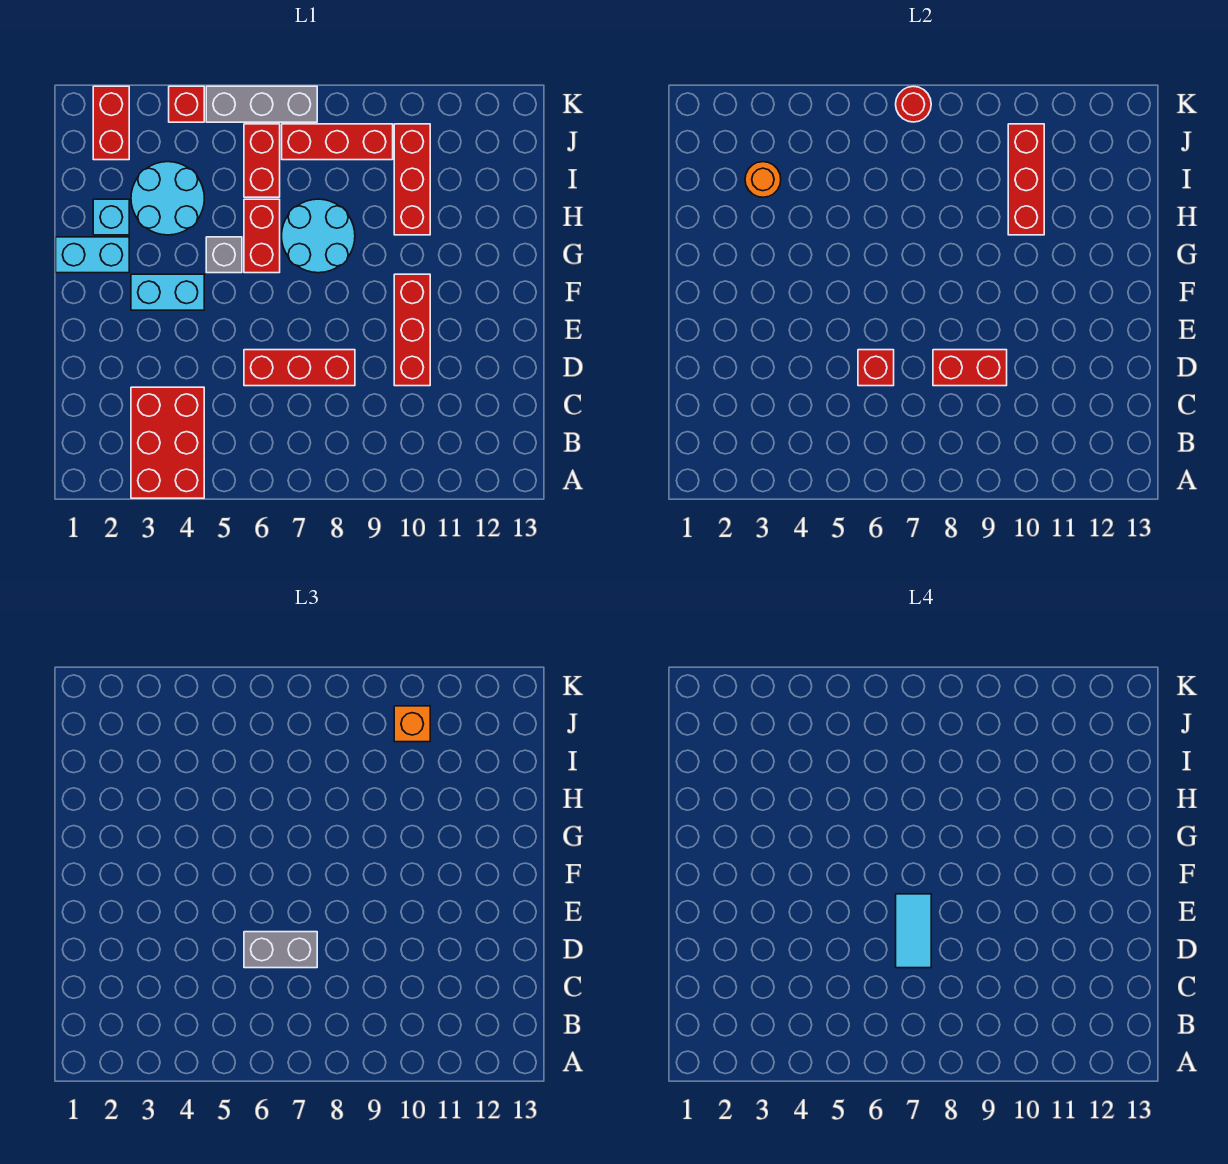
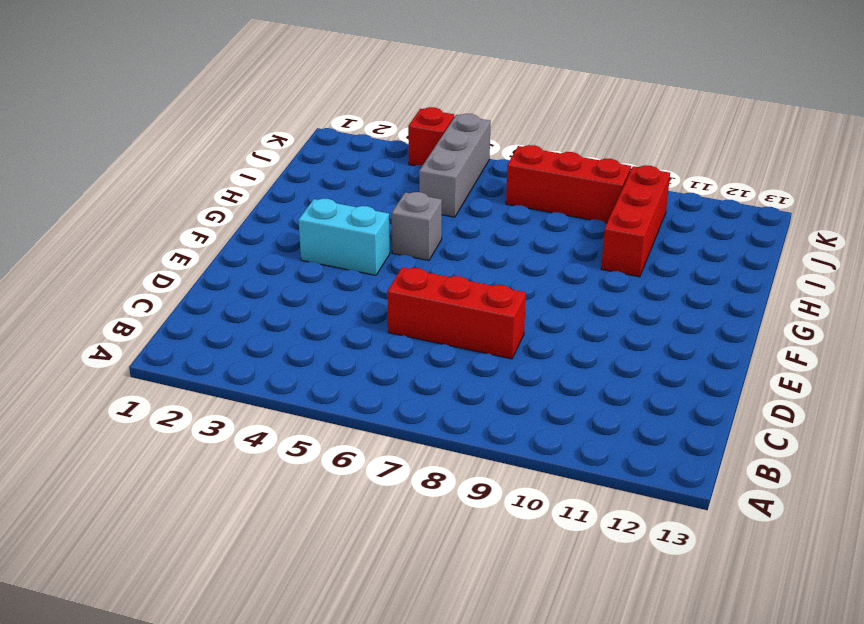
grey 1x3 brick [419,114,491,217] -> grey 1x3 brick turned to [206,86,317,122]
none -> red 2x3 brick [131,387,204,498]
none -> red 1x3 brick [394,274,430,386]
none -> cyan 1x2 brick [56,237,129,273]

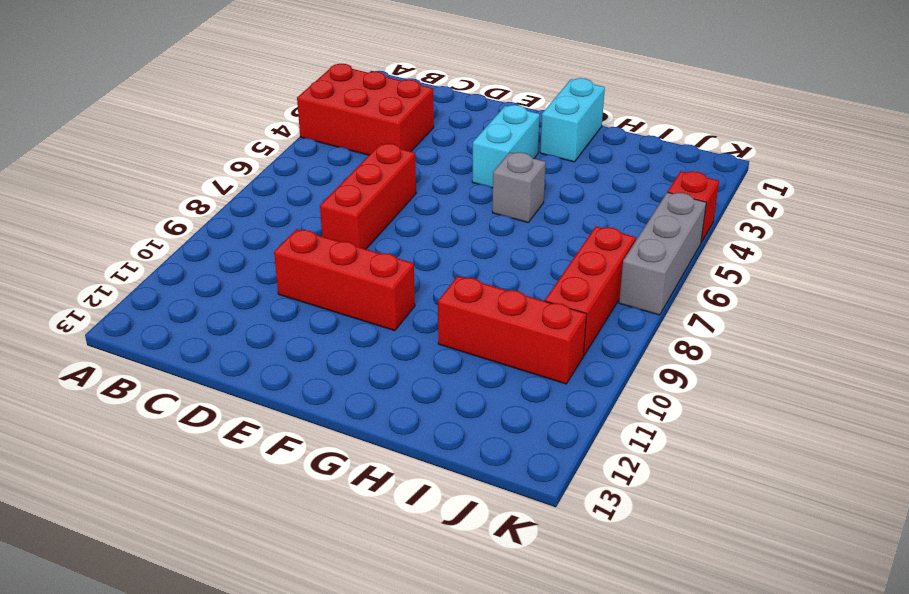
none -> red 1x2 brick [244,199,280,273]
none -> cyan 2x2 round brick [282,199,355,273]
none -> cyan 1x1 brick [93,199,129,235]

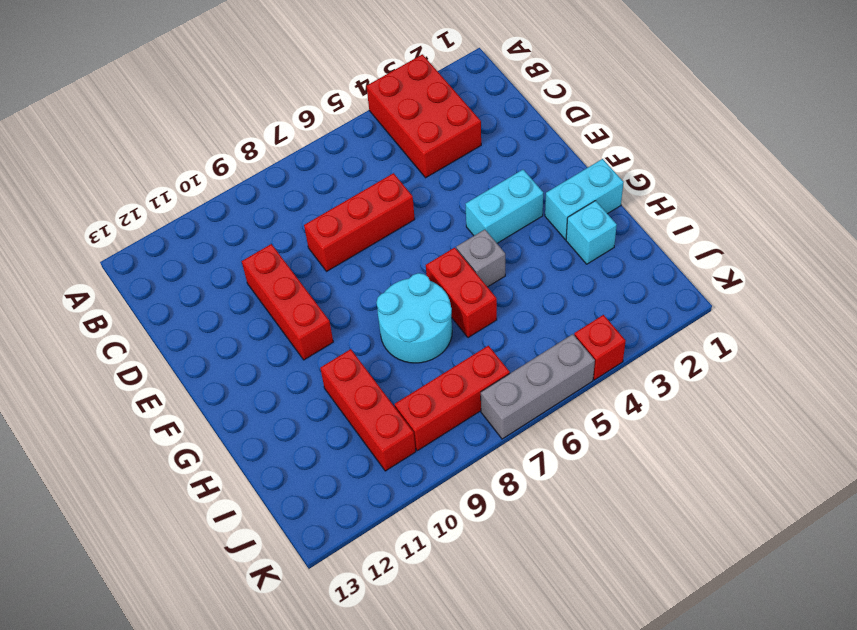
none -> cyan 2x2 round brick [131,162,204,235]
none -> red 1x2 brick [244,124,280,197]
none -> red 1x2 brick [93,86,129,160]

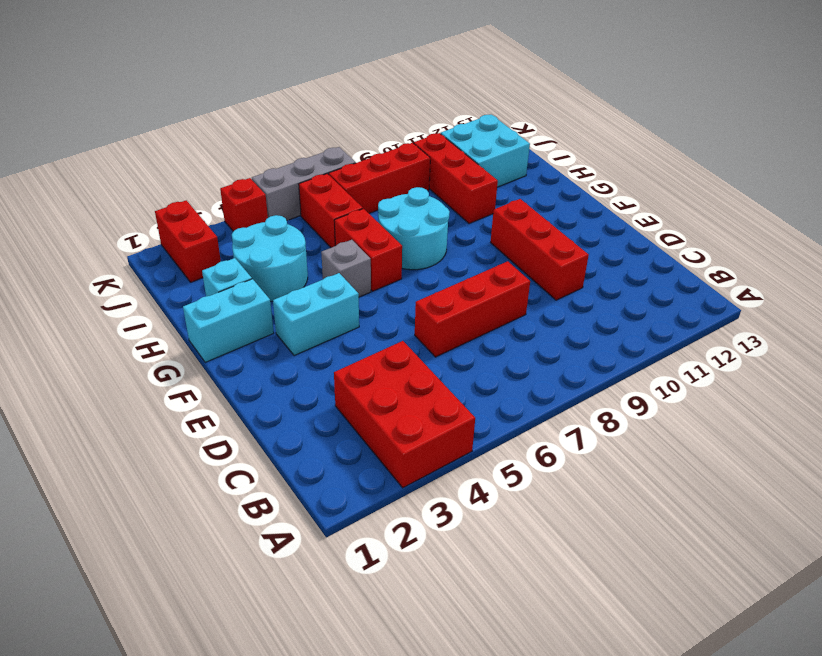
cyan 2x2 brick [441,115,530,187] -> none
none -> red 1x1 brick [858,350,894,386]
none -> red 1x2 brick [933,350,1007,386]
none -> red 1x3 brick [1008,124,1044,235]

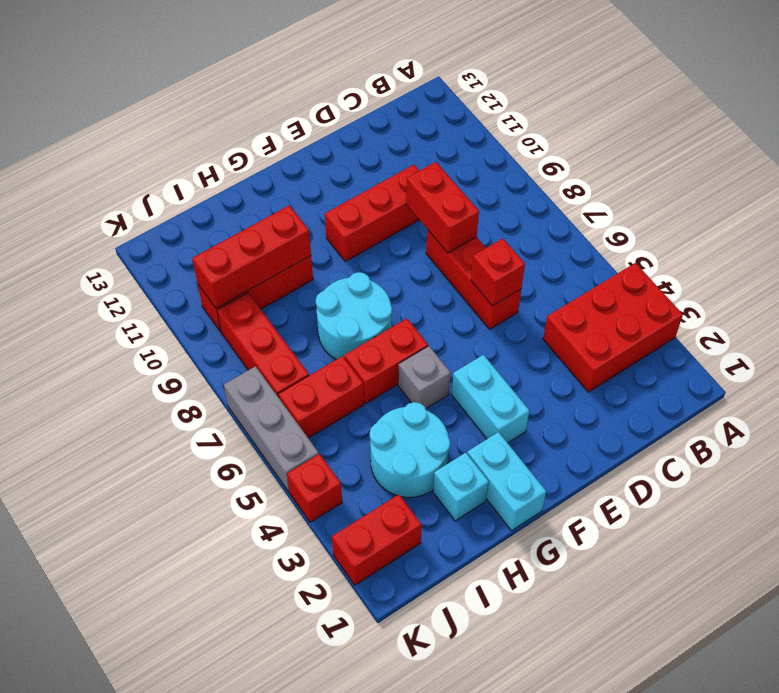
none -> orange 1x1 round brick [745,162,781,197]
none -> red 1x1 round brick [896,86,931,122]
none -> grey 1x2 brick [244,932,317,968]

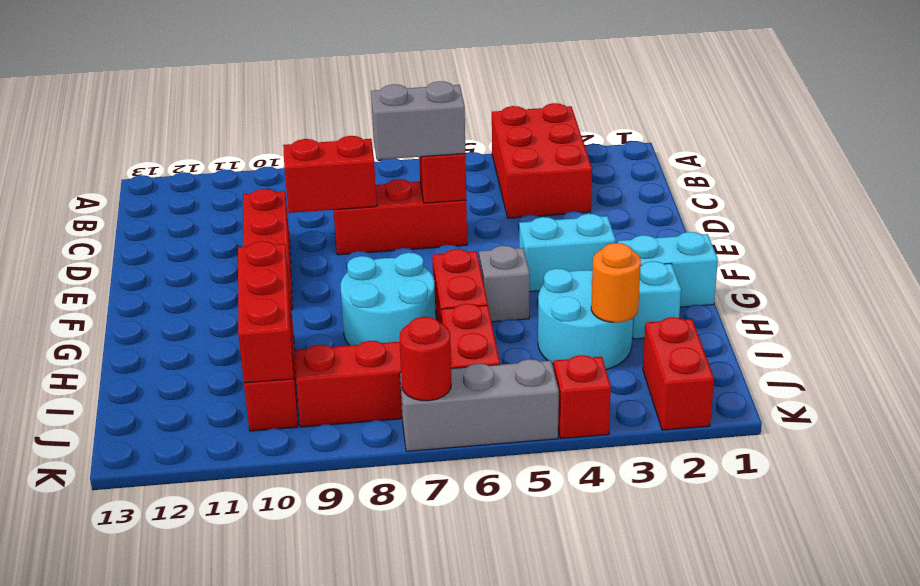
none -> orange 1x1 brick [394,706,430,742]
none -> cyan 1x2 tile [896,894,931,968]

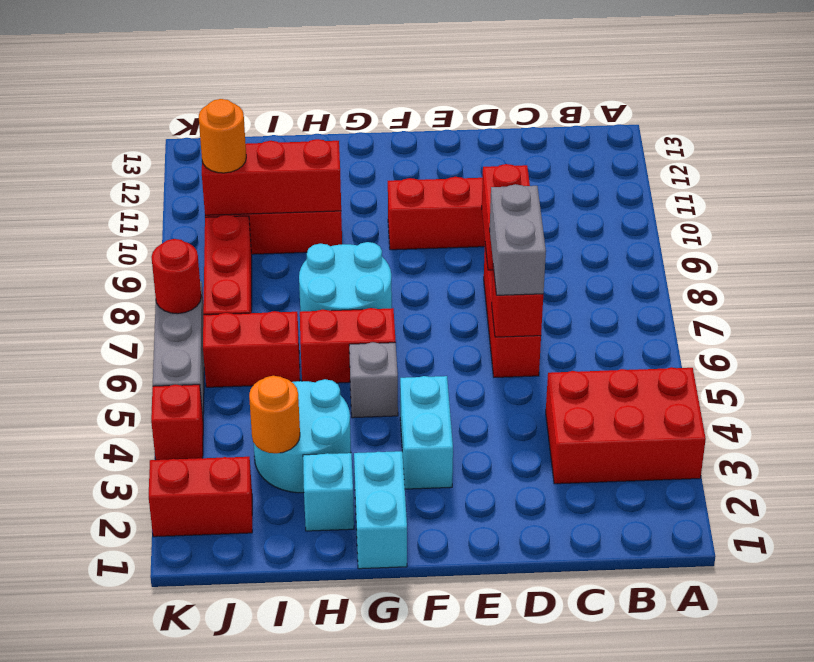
orange 1x1 round brick [199,99,246,173] -> orange 1x1 brick [394,706,430,742]
none -> cyan 1x2 tile [896,894,931,968]

